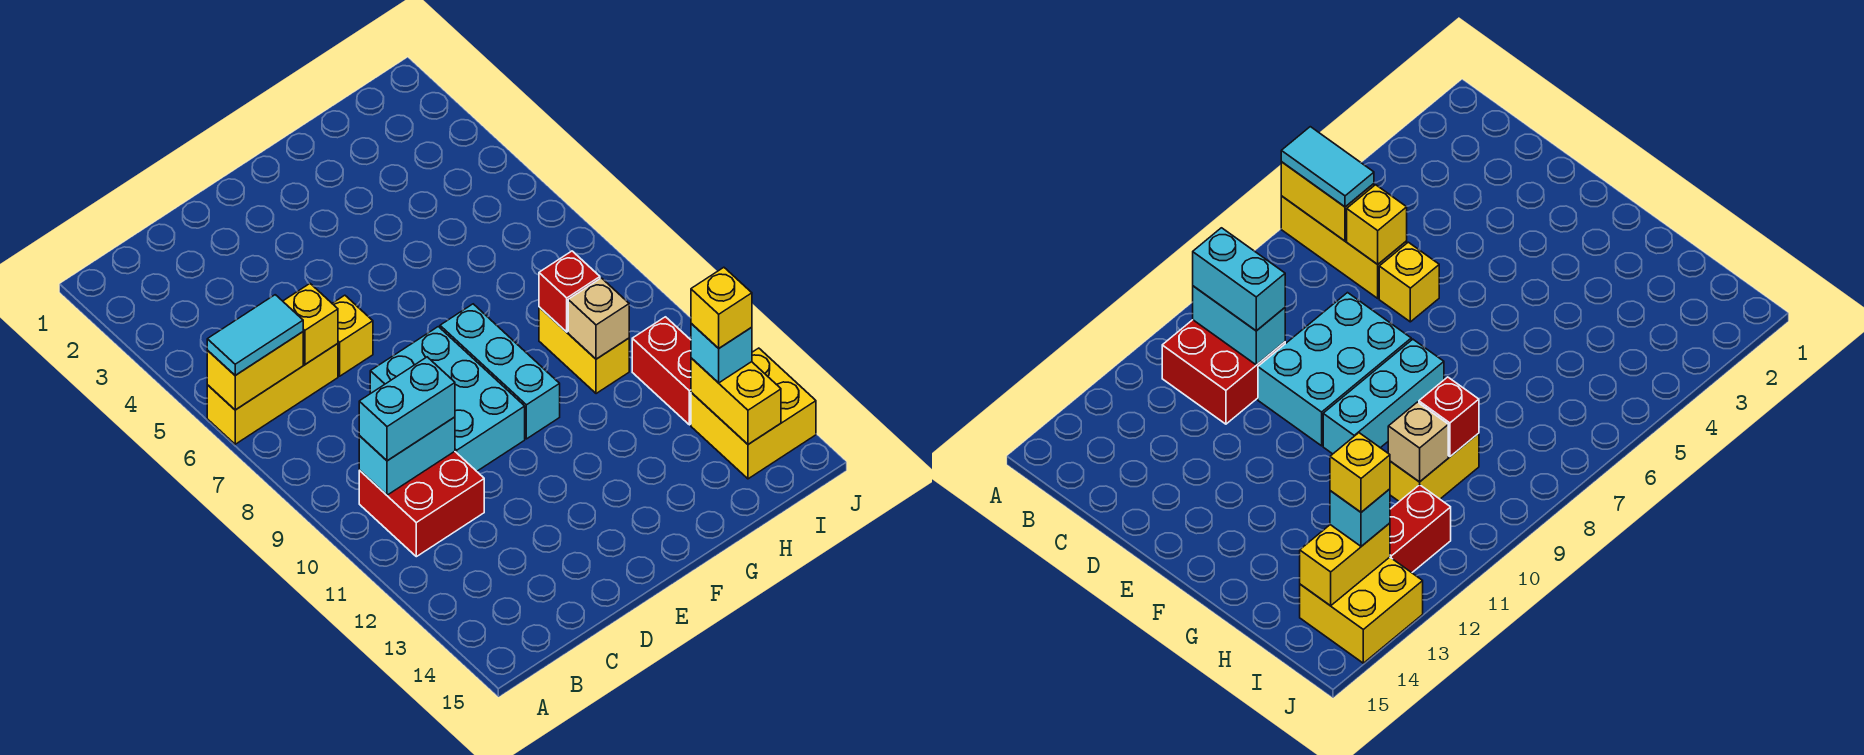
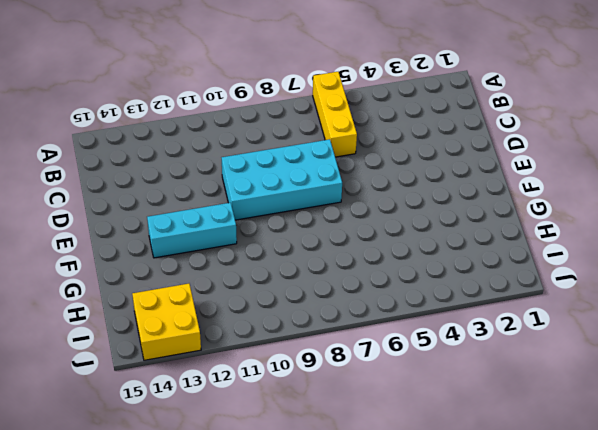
cyan 2x4 brick [222,139,342,220] -> cyan 2x3 brick [370,327,525,471]
cyan 1x3 brick [147,203,237,258] -> cyan 1x3 brick moved to [440,304,560,439]
none -> red 2x2 brick [359,451,484,557]
none -> yellow 1x1 brick [332,295,373,376]
none -> yellow 1x2 brick [539,307,629,394]

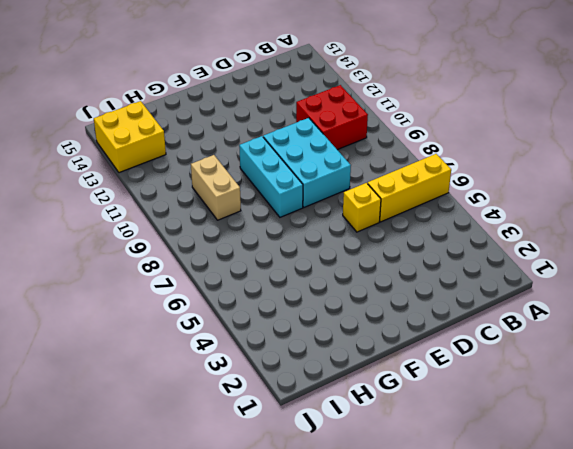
tan 1x2 brick [191,155,241,220] -> yellow 1x2 brick [539,307,629,394]
none -> red 1x2 brick [632,317,691,425]
none -> yellow 1x2 brick [207,332,303,410]
none -> cyan 1x2 brick [359,417,455,495]

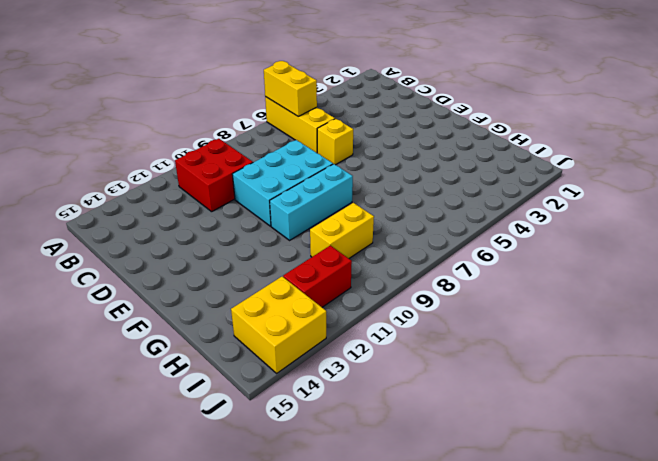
none -> cyan 1x2 brick [359,417,455,495]
none -> yellow 1x1 brick [283,284,338,364]
none -> red 1x1 brick [539,251,600,332]

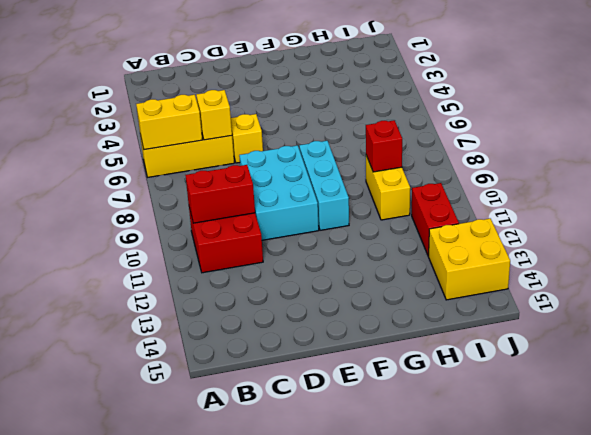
red 1x2 brick [185,165,255,223] -> cyan 1x2 brick [359,417,455,495]
none -> tan 1x1 brick [568,278,629,359]
none -> yellow 1x2 brick [691,358,781,444]
none -> cyan 1x2 tile [207,295,303,375]

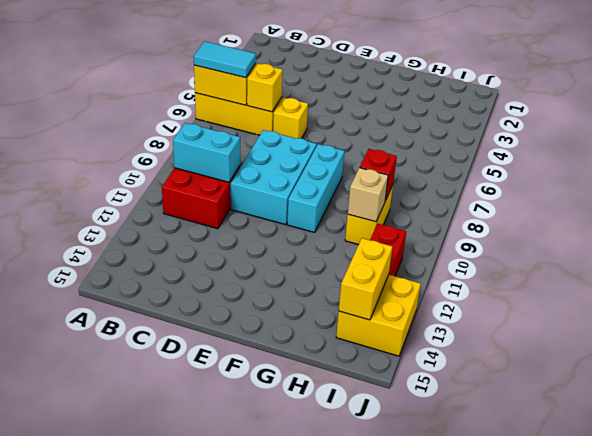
none -> cyan 1x2 brick [359,357,455,461]
none -> cyan 1x1 brick [691,324,752,383]
none -> yellow 1x1 brick [691,267,752,348]

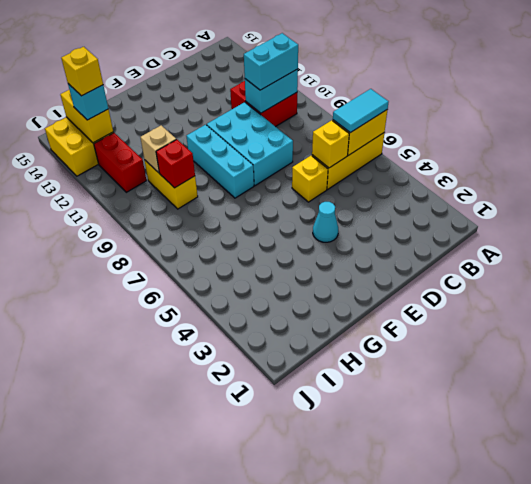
cyan 1x1 cone [313,202,338,242] -> none

